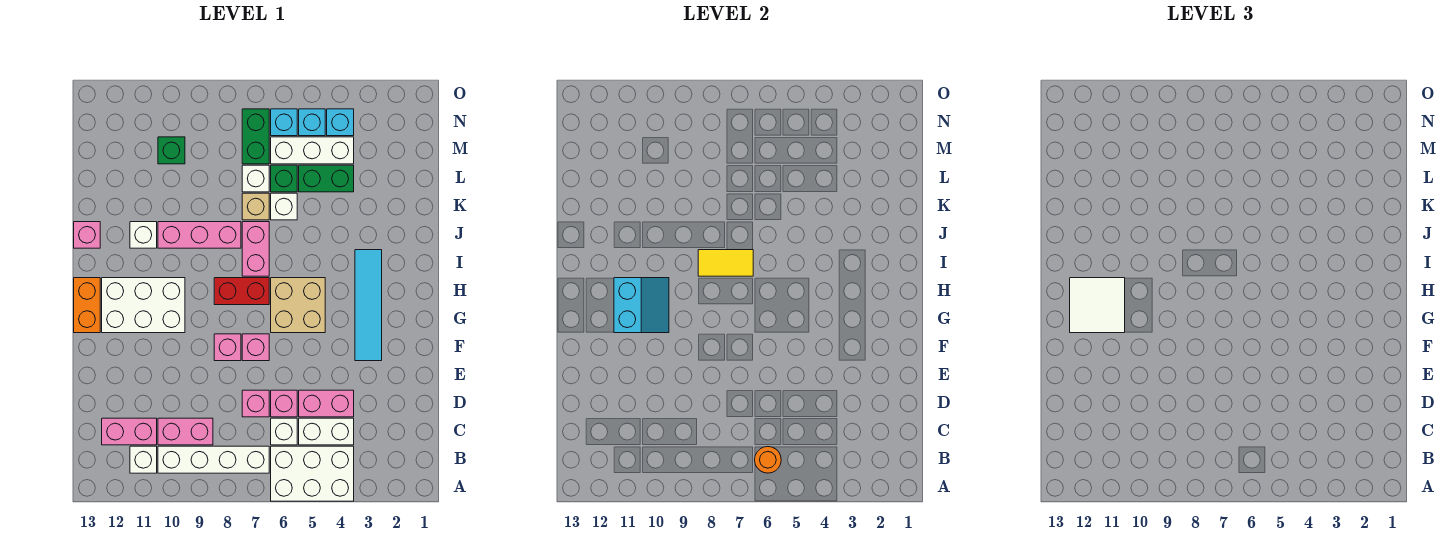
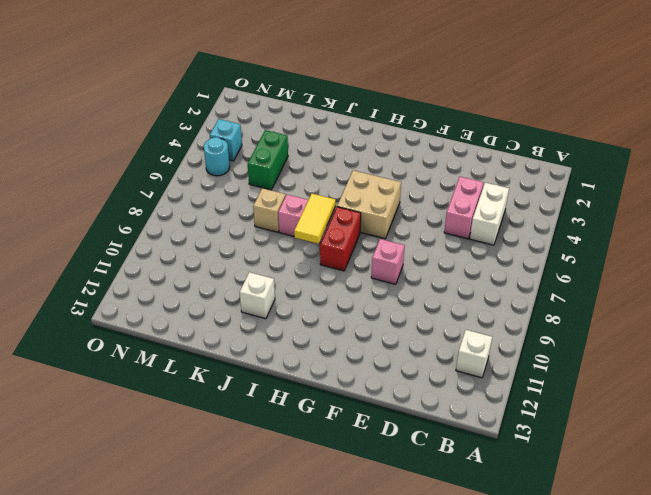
cyan 1x1 round brick [204,137,230,176] -> cyan 1x1 brick [299,109,325,136]
none -> white 2x3 brick [271,446,354,501]
none -> white 1x4 brick [158,446,269,473]
none -> white 1x1 brick [271,418,297,445]
none -> pink 1x2 brick [158,418,213,445]

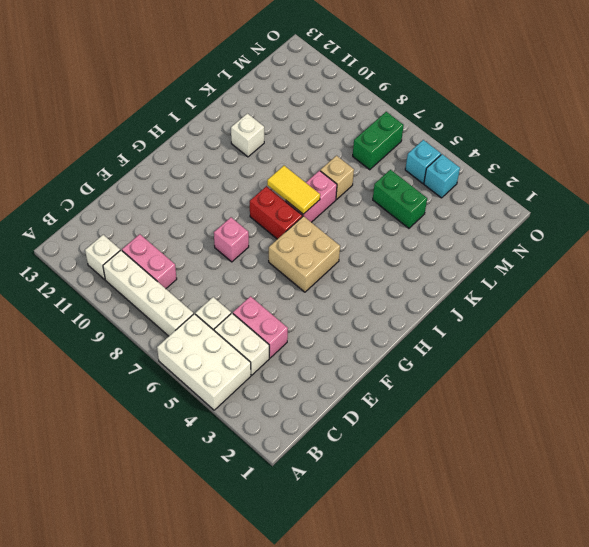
none -> pink 1x2 brick [102,418,157,445]
none -> pink 1x1 brick [271,390,297,417]
none -> pink 1x1 brick [242,390,269,417]
none -> cyan 1x4 tile [355,250,382,361]

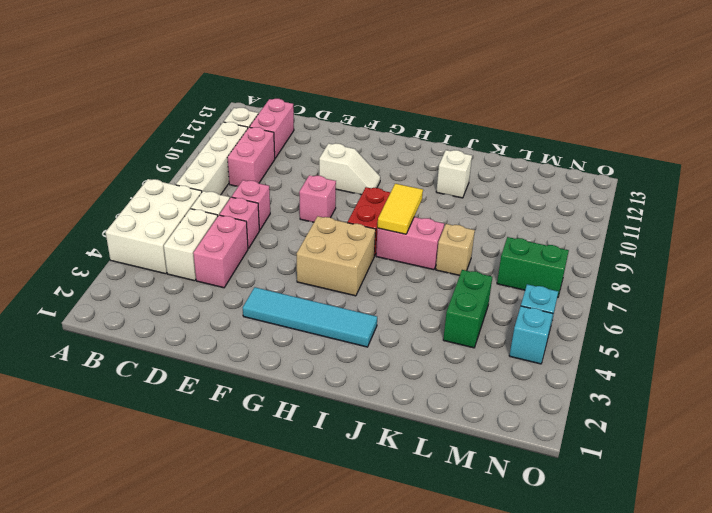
white 1x2 slope [319,143,380,195] -> white 2x3 brick [102,278,185,333]
none -> pink 1x1 brick [242,334,269,361]
none -> orange 1x2 brick [74,278,100,333]
none -> pink 1x3 brick [158,222,241,248]
none -> pink 1x1 brick [74,222,100,248]

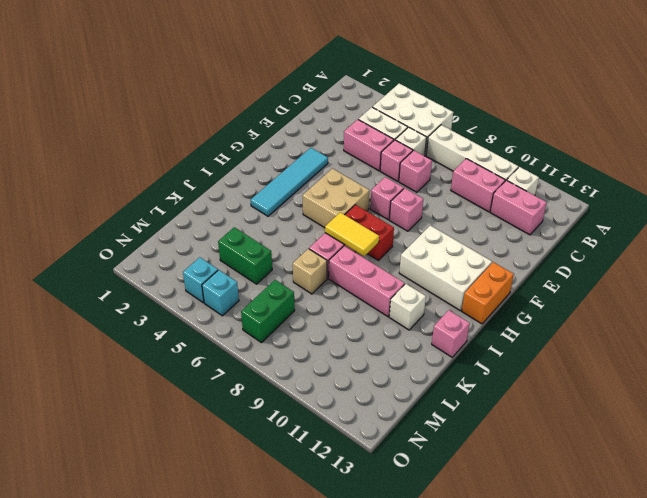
none -> white 1x1 brick [271,193,297,220]
none -> green 1x1 brick [271,165,297,192]
none -> white 1x1 brick [242,165,269,192]
none -> white 1x3 brick [271,137,354,164]

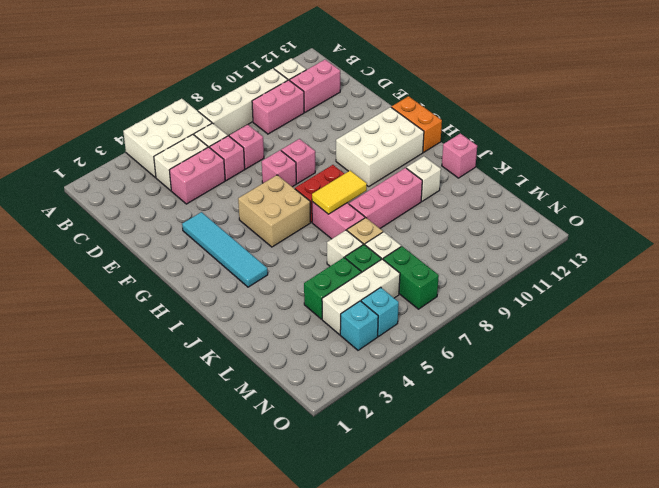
none -> green 1x1 brick [158,137,185,164]
none -> cyan 1x1 brick [271,109,297,136]
none -> orange 1x1 round brick [755,447,781,473]
none -> cyan 2x2 slope [614,278,669,333]

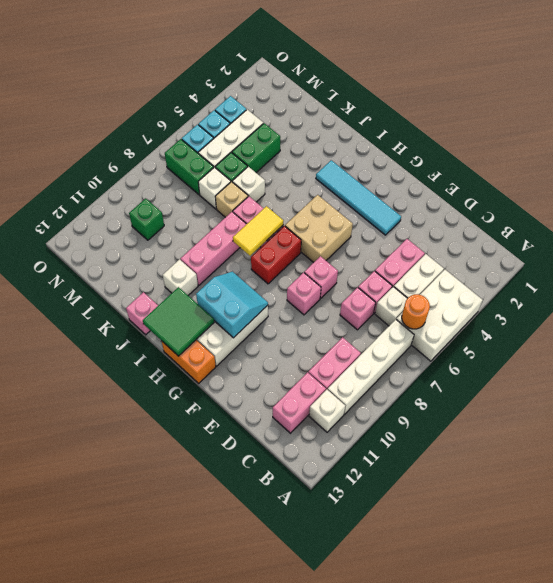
green 2x2 tile [143,287,214,356] -> none
none -> white 2x2 tile [1070,278,1125,333]

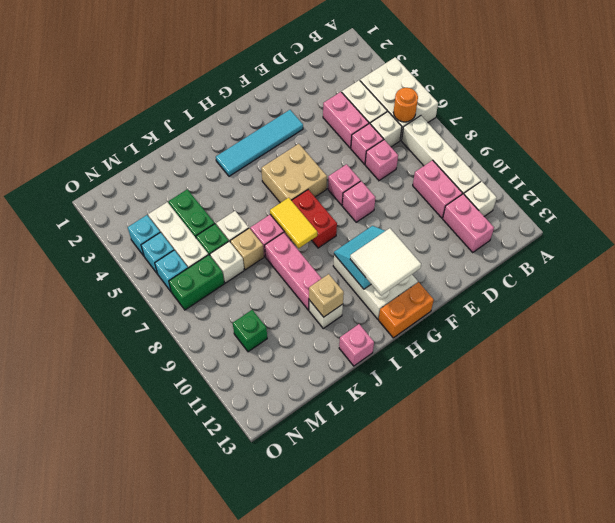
tan 1x1 brick [309,274,344,317] -> none

